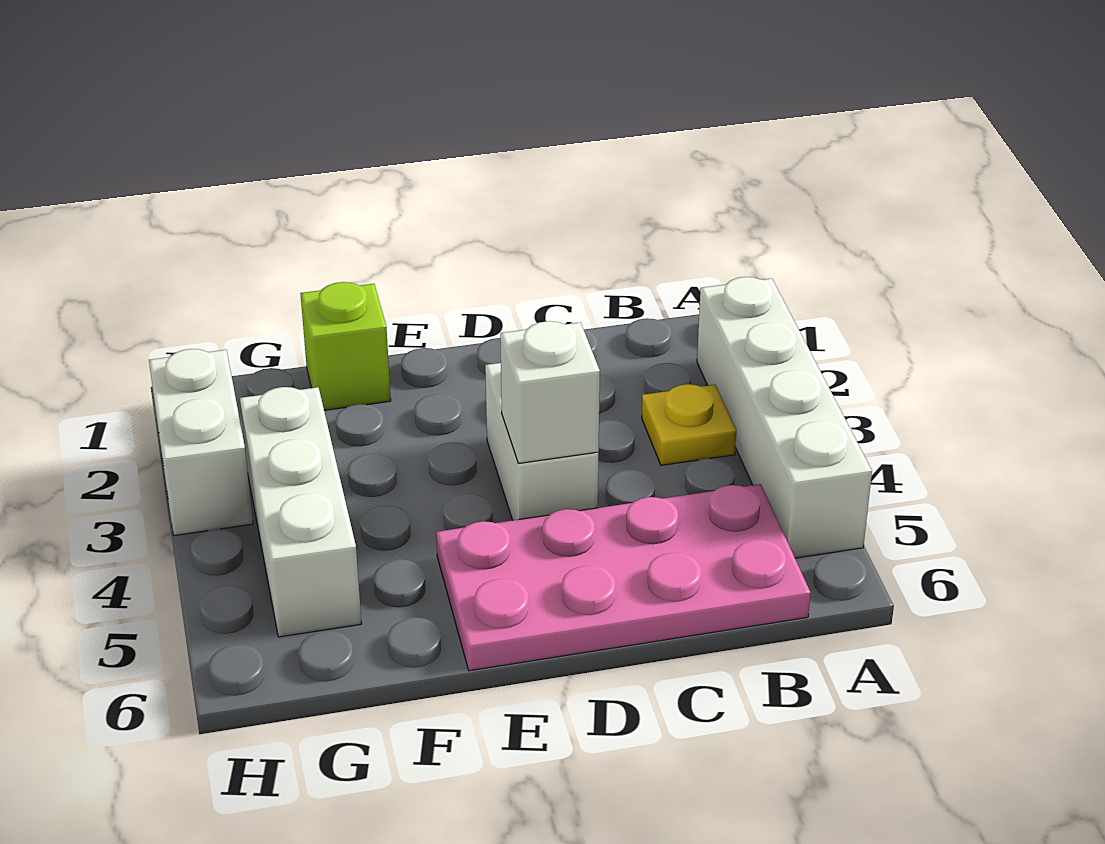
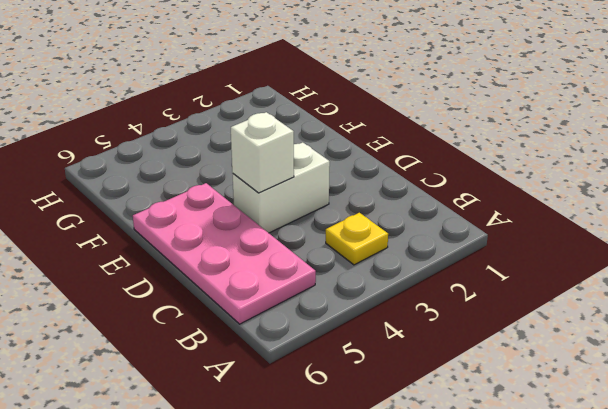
none -> white 1x4 brick [697,277,872,558]
none -> lime 1x1 brick [300,282,391,410]

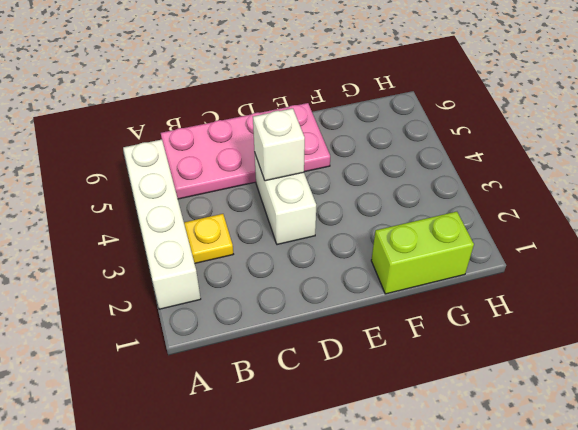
lime 1x2 brick [371,212,474,294] -> lime 1x1 brick [300,282,391,410]
none -> white 1x3 brick [240,387,361,637]
none -> white 1x2 brick [149,349,253,536]

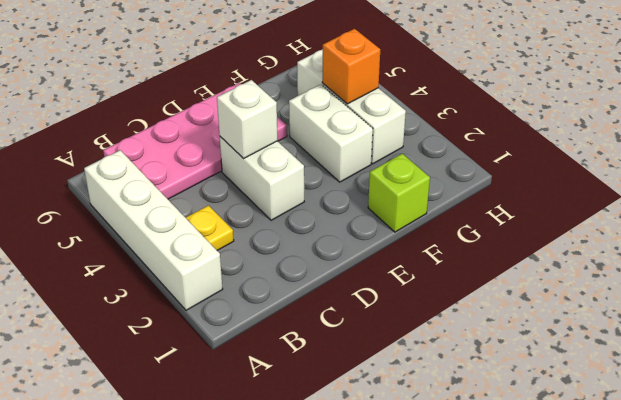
white 1x2 brick [289,84,373,182] -> white 1x2 brick moved to [149,349,253,536]
orange 1x1 brick [322,29,380,104] -> none

